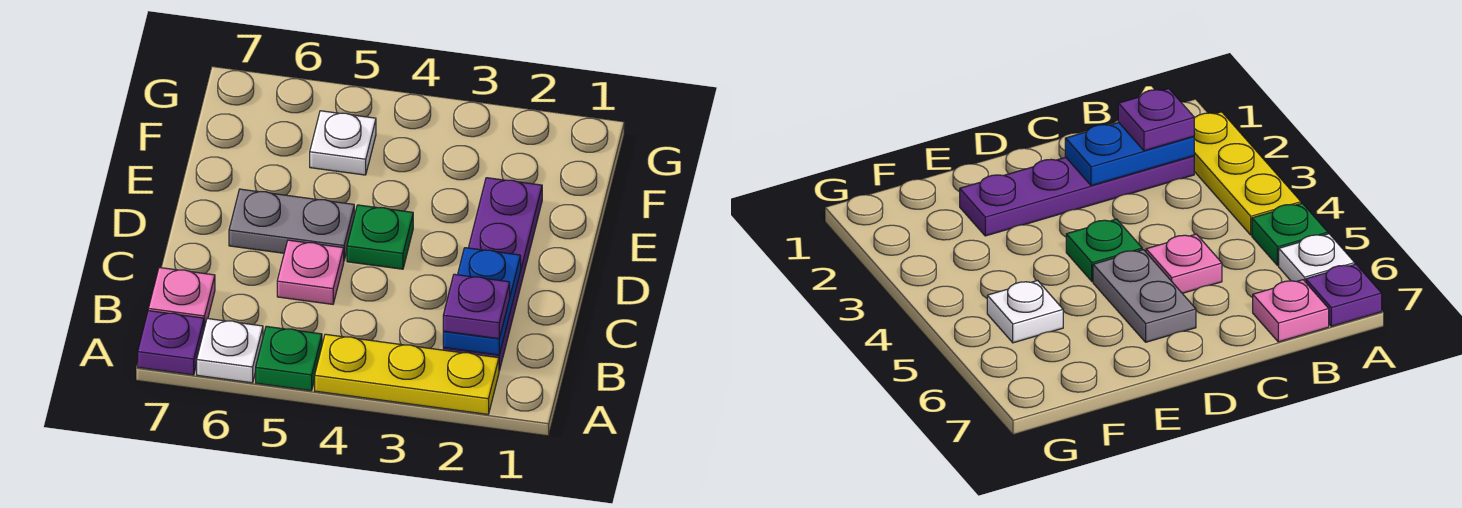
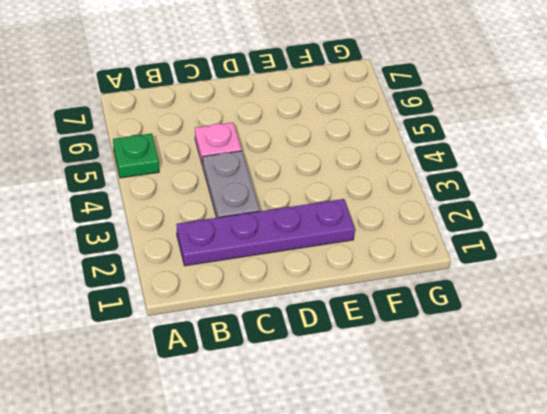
grey 1x2 plate [203,151,260,218] -> grey 1x2 plate moved to [229,189,354,260]
none -> yellow 1x3 plate [315,334,499,414]
none -> white 1x1 plate [197,319,263,383]
none -> purple 1x1 plate [138,311,204,375]

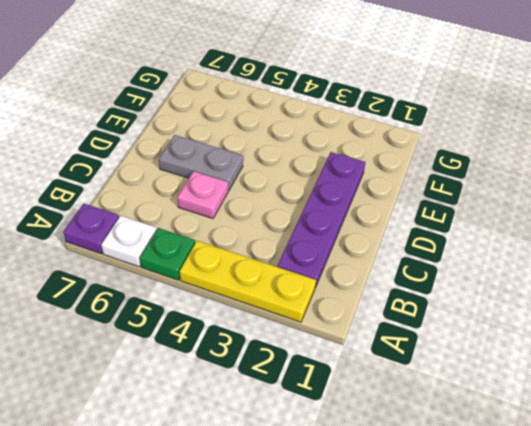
none -> pink 1x1 plate [148,267,215,328]
none -> green 1x1 plate [347,205,413,269]
none -> white 1x1 plate [310,111,376,175]

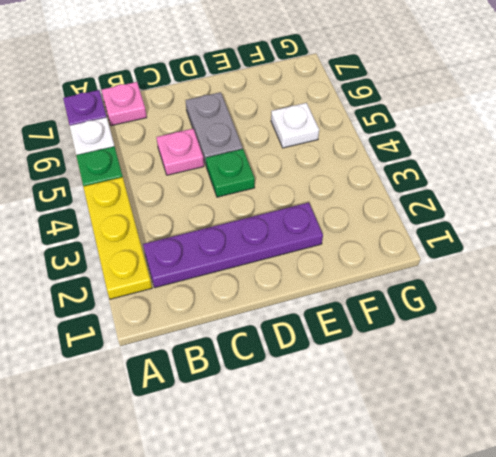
none -> blue 1x2 plate [443,248,521,355]
none -> purple 1x1 plate [443,274,510,339]

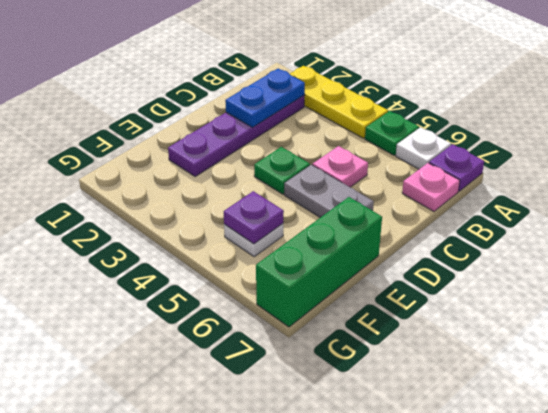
green 1x3 brick [256,197,382,327] -> none
purple 1x1 plate [224,191,284,244] -> purple 1x1 plate moved to [443,274,510,339]

